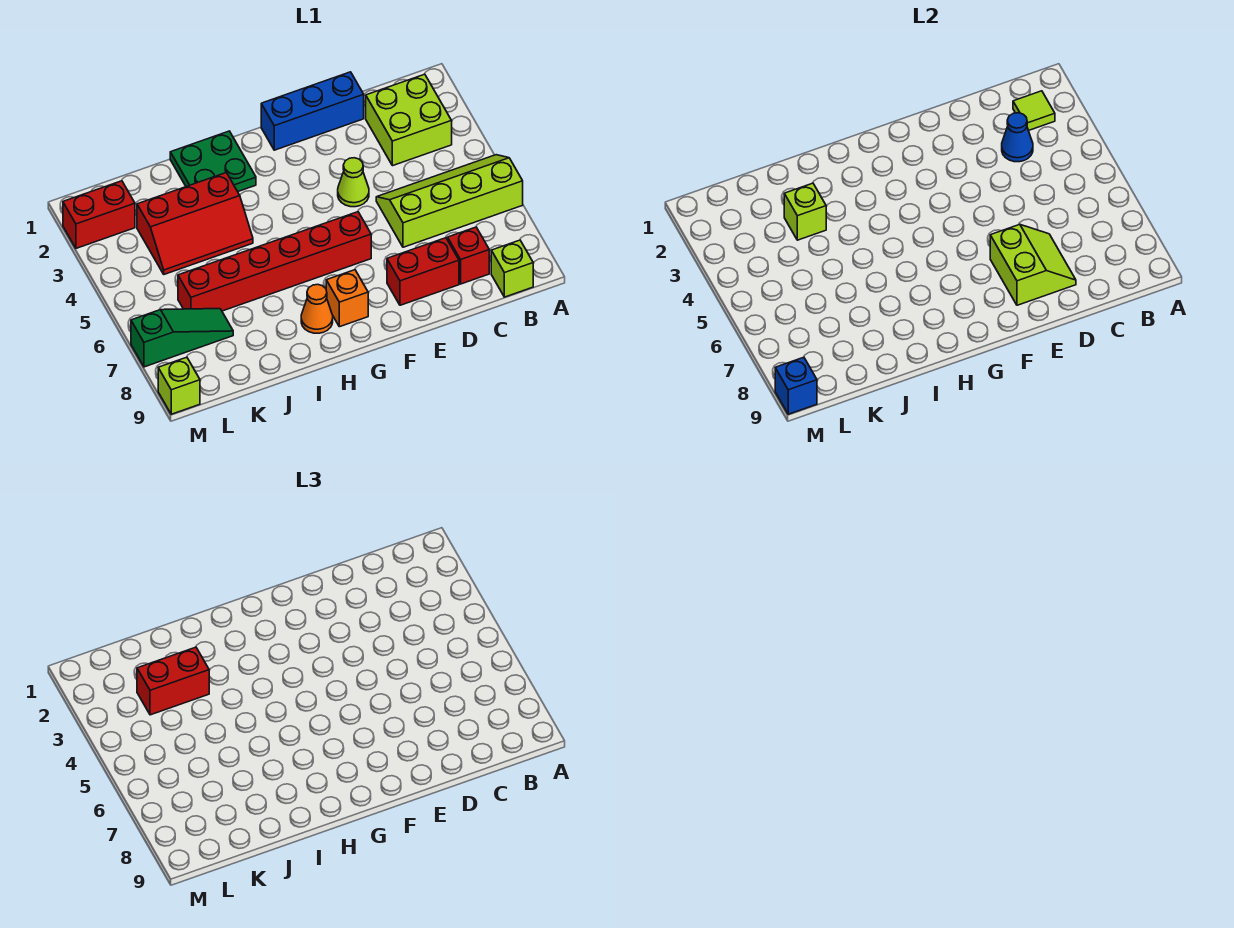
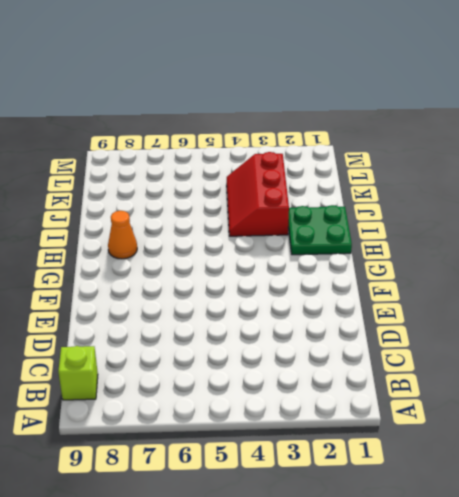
none -> lime 2x4 slope [376,155,523,247]
none -> lime 2x2 brick [366,74,452,166]
none -> red 1x1 brick [448,227,489,284]

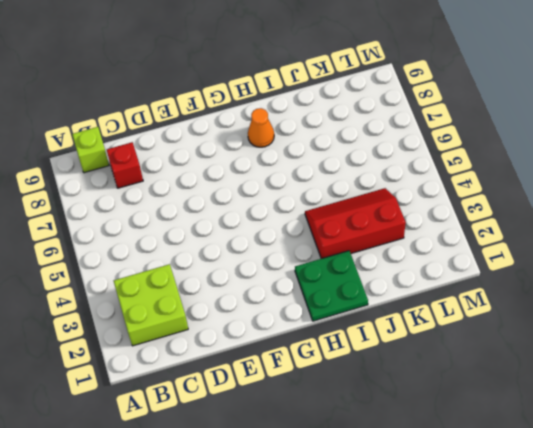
none -> lime 2x4 slope [376,155,523,247]
none -> blue 1x3 brick [261,72,364,150]
none -> red 1x2 brick [387,238,459,305]

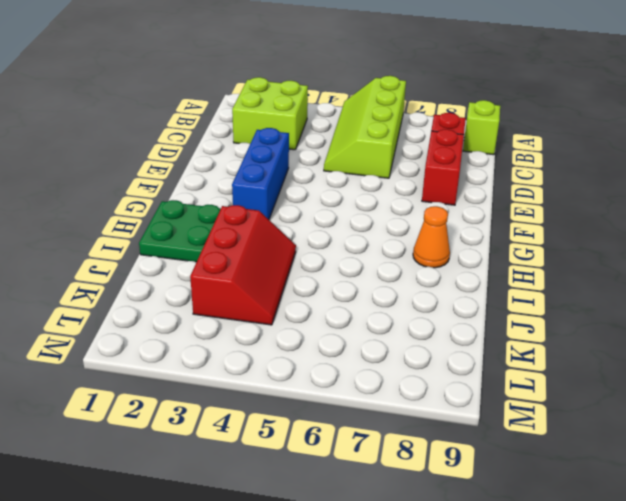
blue 1x3 brick [232,128,289,219] -> blue 1x3 brick moved to [261,72,364,150]
none -> lime 1x1 cone [338,158,369,207]
none -> red 1x6 brick [178,212,371,311]
none -> orange 1x1 brick [326,270,368,327]

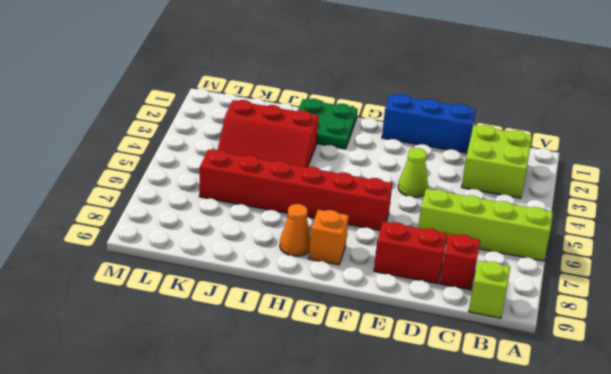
none -> green 1x3 slope [131,309,233,367]
none -> red 1x2 brick [63,181,135,248]
none -> lime 1x1 brick [158,357,200,414]

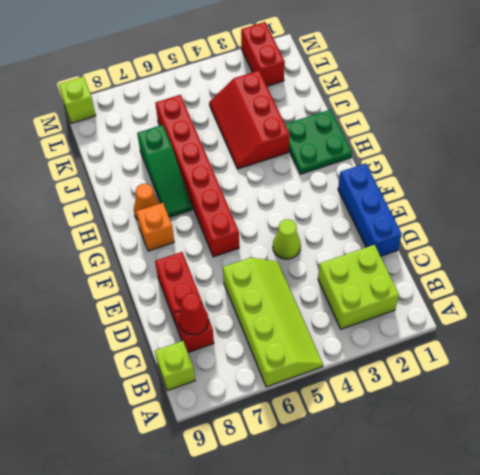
red 1x1 cone [178,293,208,335] -> none
green 1x3 slope [137,125,192,217] -> green 1x3 slope moved to [131,309,233,367]
none -> lime 1x1 tile [1013,91,1055,131]
none -> blue 1x1 cone [1002,113,1033,162]
none -> lime 2x2 slope [990,224,1076,305]

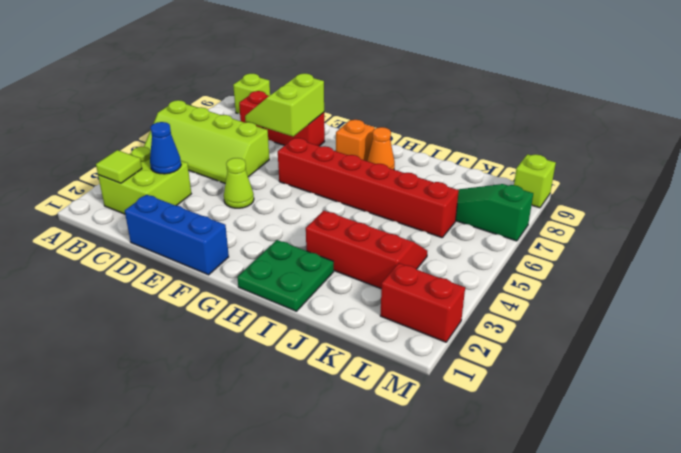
none -> lime 1x1 brick [784,183,826,240]
none -> blue 1x1 brick [775,357,817,414]
none -> red 1x2 brick [137,647,209,715]

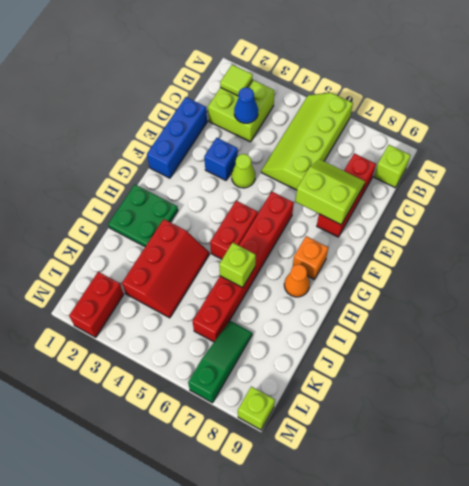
blue 1x1 brick [204,138,238,180] -> blue 1x1 brick moved to [775,357,817,414]
red 1x2 brick [210,201,258,259] -> red 1x2 brick moved to [137,647,209,715]
lime 1x1 brick [219,243,256,288] -> lime 1x1 brick moved to [784,183,826,240]

